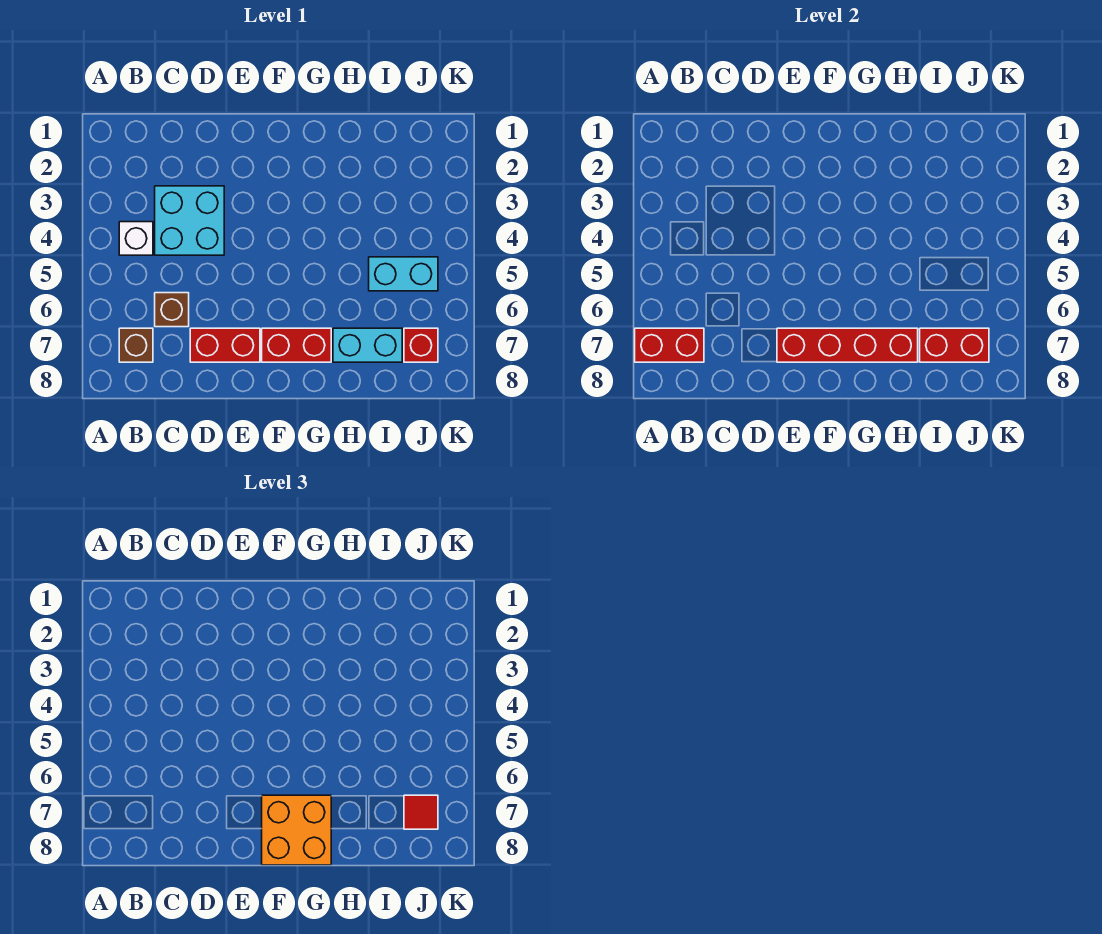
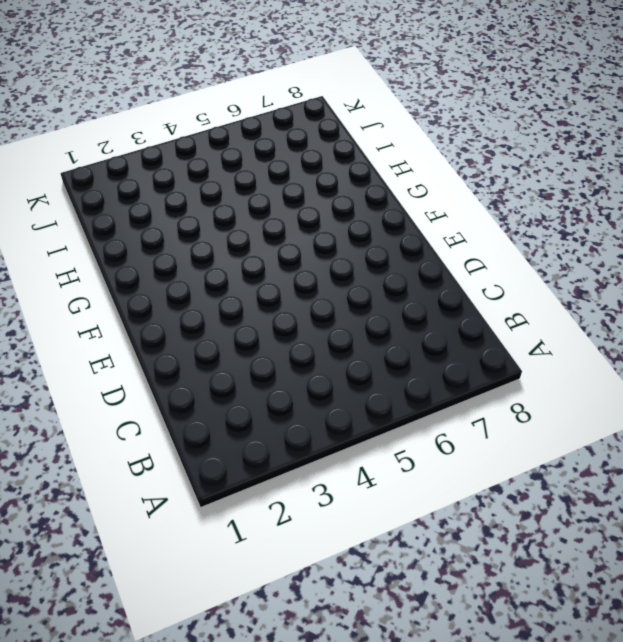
none -> white 1x1 brick [119,222,153,255]
none -> brown 1x1 brick [119,328,153,362]
none -> cyan 2x2 brick [155,186,224,255]

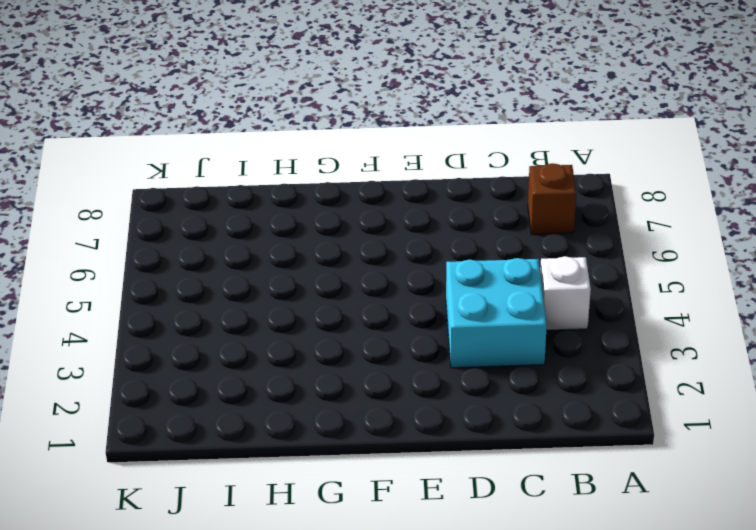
none -> brown 1x1 brick [155,293,189,327]
none -> red 1x2 brick [190,328,260,362]
none -> red 1x2 brick [262,328,331,362]

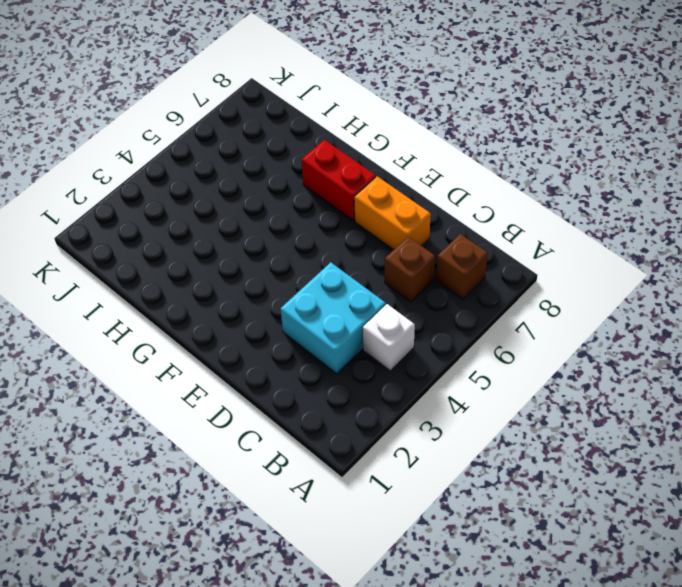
orange 1x2 brick [354,176,431,250] -> red 1x2 brick [190,328,260,362]
none -> cyan 1x2 brick [333,328,402,362]
none -> cyan 1x2 brick [369,257,438,291]
none -> red 1x1 brick [404,328,438,362]

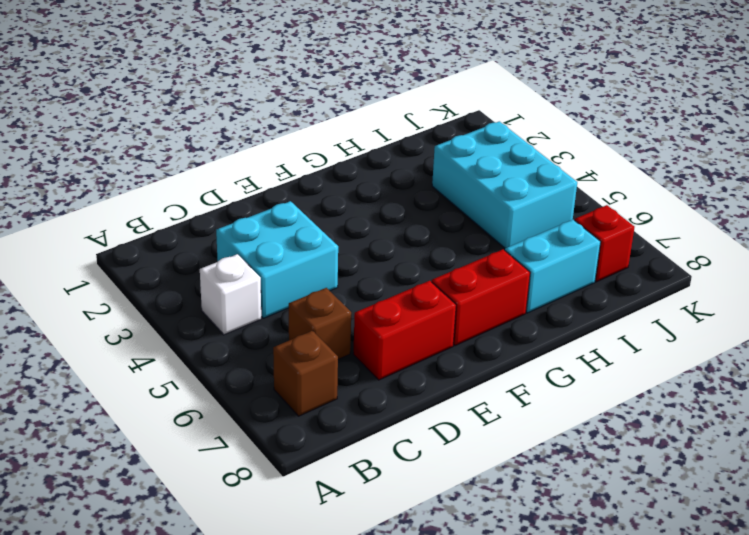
cyan 2x3 brick [432,121,577,248] -> cyan 1x2 brick [369,257,438,291]
none -> red 1x2 brick [635,328,704,362]
none -> red 1x4 brick [777,328,918,362]
none -> red 1x2 brick [920,328,989,362]

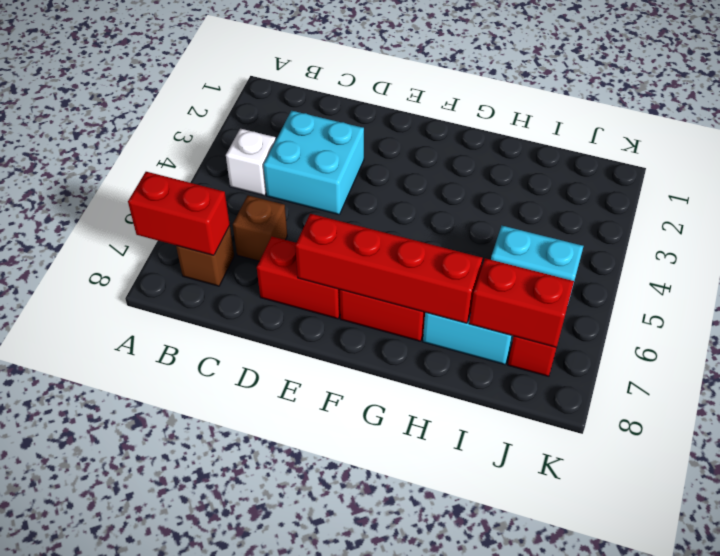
none -> orange 2x2 brick [262,795,331,865]
none -> red 1x1 tile [404,795,438,829]

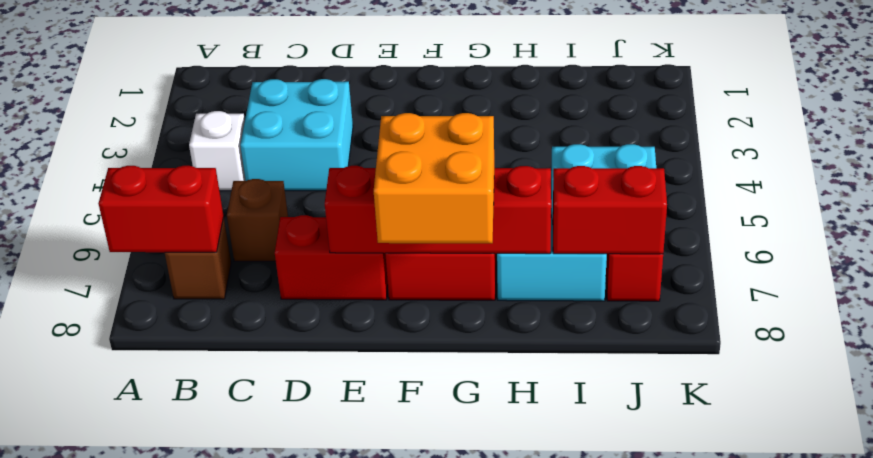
none -> red 1x1 tile [404,795,438,829]

